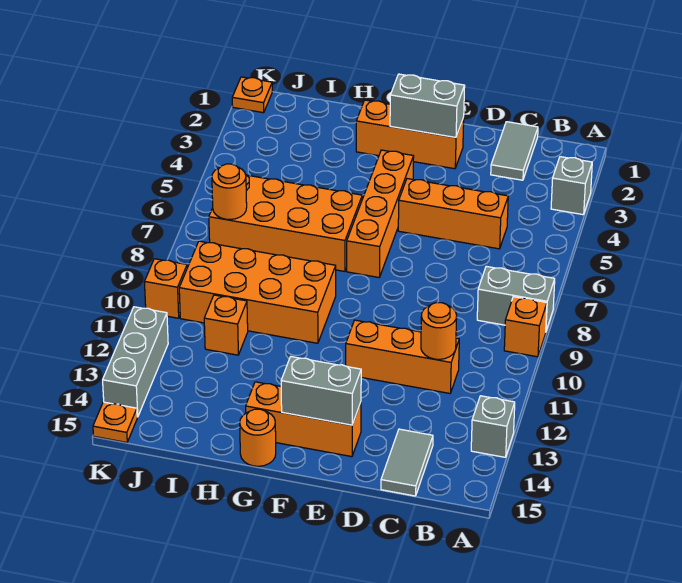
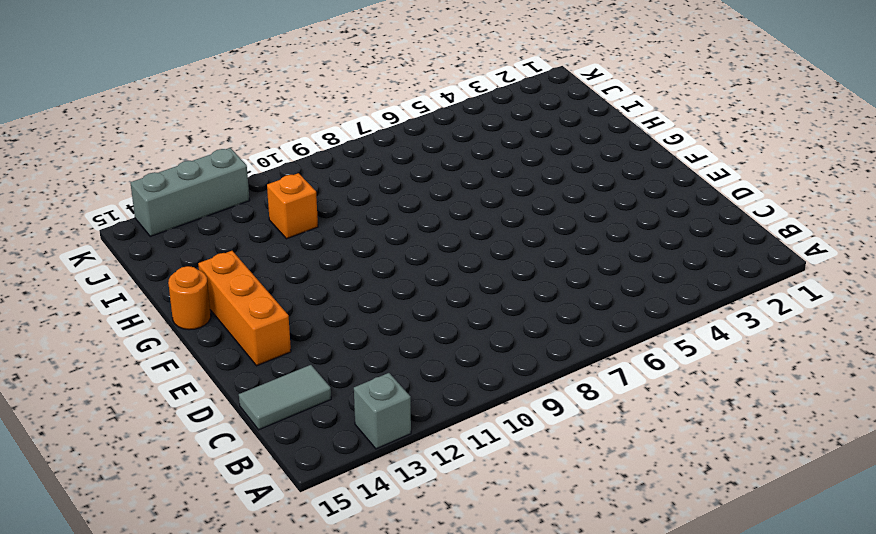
none -> grey 1x1 brick [551,157,592,215]
none -> grey 1x2 brick [477,266,555,331]
none -> orange 1x1 brick [504,297,547,357]

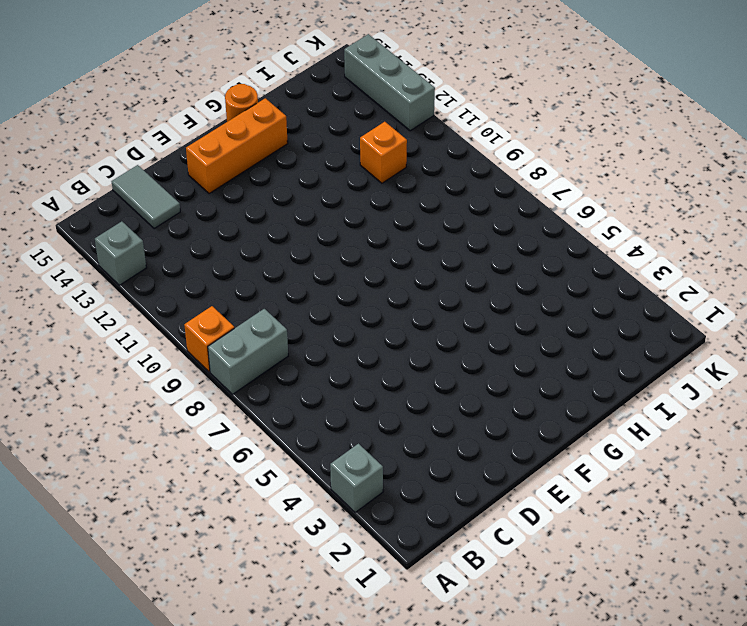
none -> grey 1x2 tile [491,122,538,180]
none -> orange 1x3 brick [398,179,508,249]
none -> orange 1x3 brick [346,320,459,393]

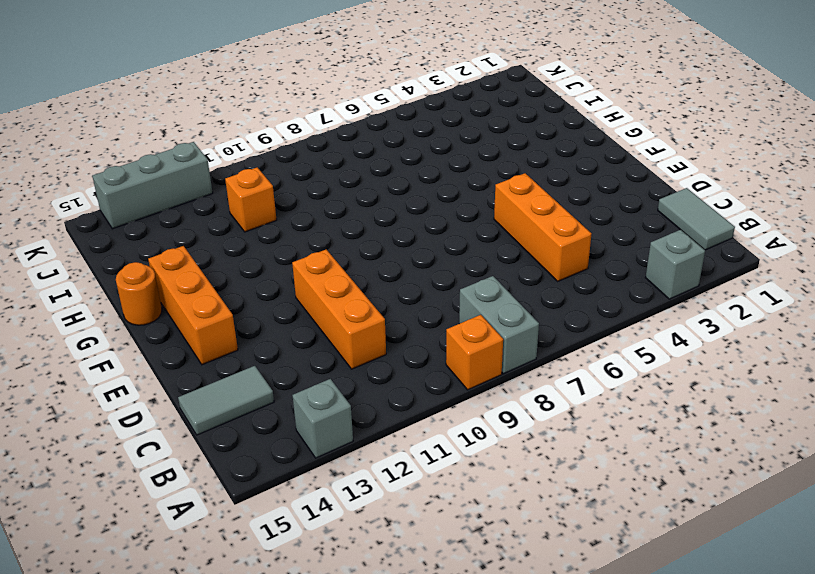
grey 1x2 tile [658,188,735,250] -> grey 1x2 tile turned to [491,122,538,180]
none -> orange 1x3 brick [356,100,464,169]
none -> orange 1x4 brick [347,150,414,277]
none -> orange 2x4 brick [209,175,362,271]

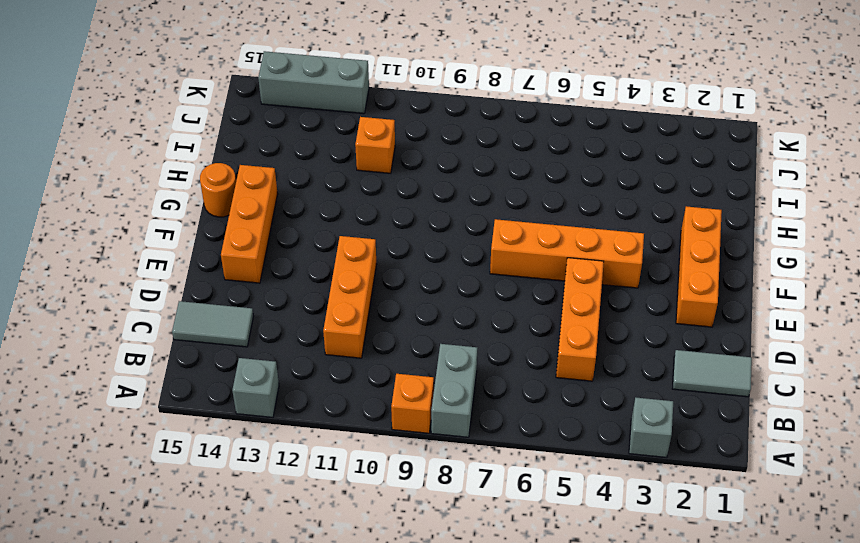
none -> orange 2x4 brick [209,175,362,271]
none -> orange 2x4 brick [179,241,336,343]
none -> orange 1x1 plate [232,77,272,113]

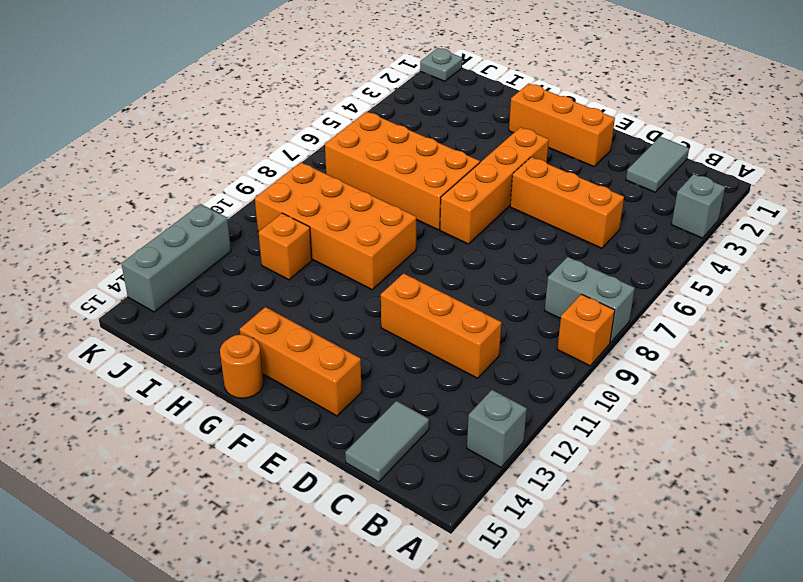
grey 1x1 plate [420,48,462,81] -> orange 1x1 plate [232,77,272,113]
none -> orange 1x1 brick [144,259,187,318]
none -> orange 1x1 plate [93,402,137,442]
none -> orange 1x1 round brick [421,303,457,359]

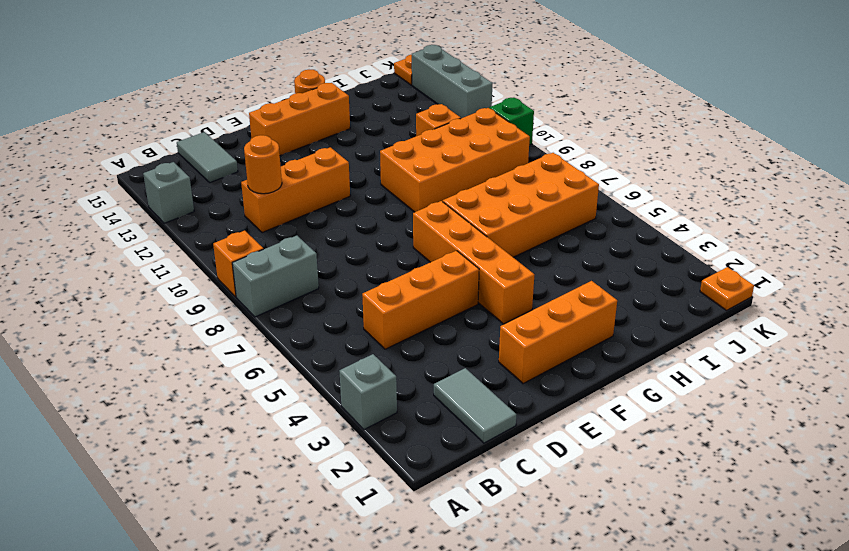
green 1x1 brick [489,98,534,145] -> orange 1x1 brick [144,259,187,318]
none -> grey 1x2 brick [390,74,465,137]
none -> grey 1x2 brick [281,357,361,425]
none -> orange 1x1 round brick [212,164,247,220]

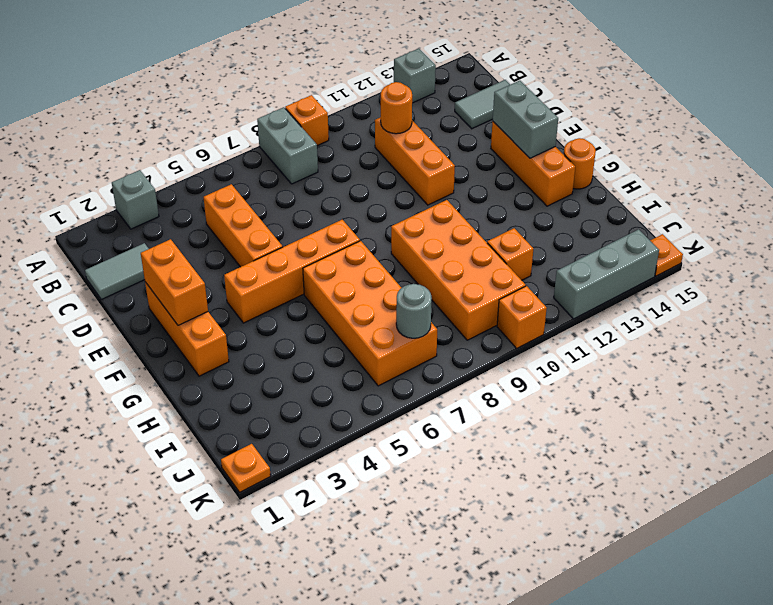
orange 1x2 brick [141,239,208,325] -> grey 1x2 brick [390,74,465,137]
grey 1x1 round brick [396,284,432,338] -> orange 1x1 round brick [212,164,247,220]

